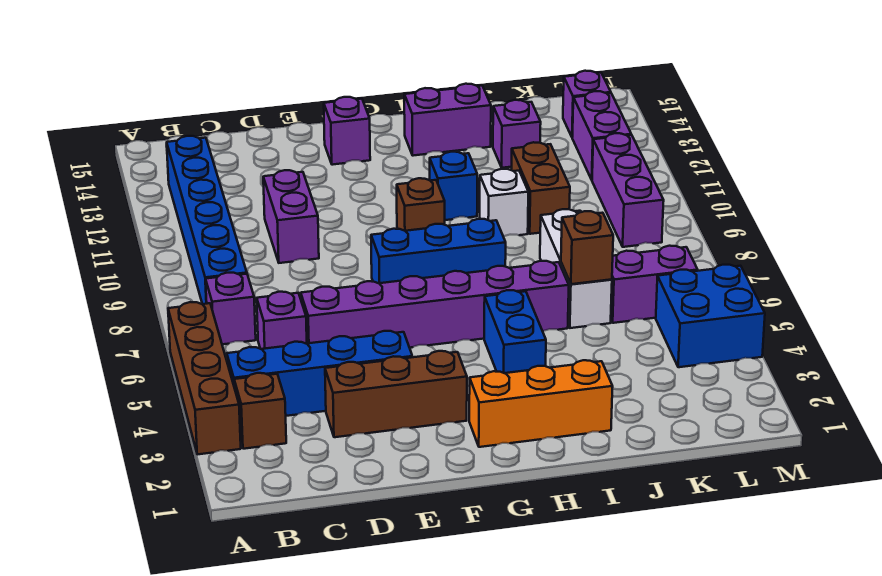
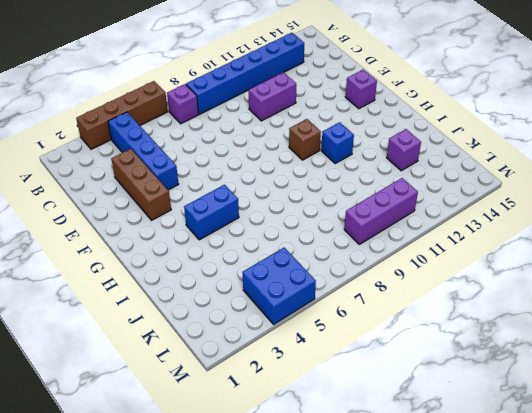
none -> brown 1x1 brick [234,373,286,449]
none -> purple 1x1 brick [257,292,307,349]
none -> purple 1x6 brick [301,261,569,348]

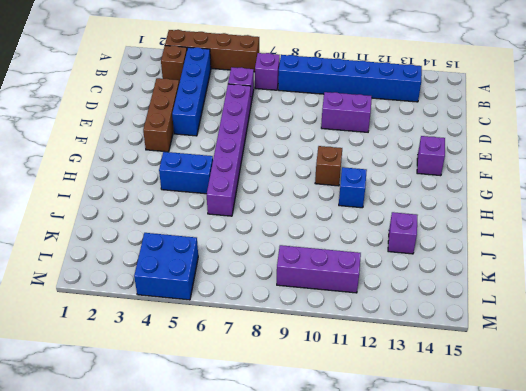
none -> blue 1x3 brick [371,219,506,283]
none -> orange 1x3 brick [469,360,613,447]
none -> purple 1x2 brick [404,84,491,156]

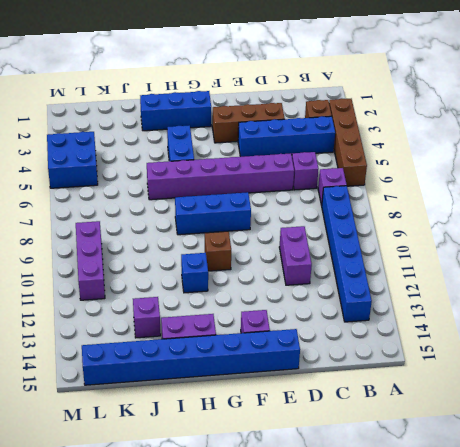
blue 1x8 brick [82,329,300,385] -> none
blue 1x3 brick [140,91,211,131] -> orange 1x3 brick [469,360,613,447]
none -> white 1x1 brick [480,169,528,237]
none -> white 1x3 brick [540,209,612,328]
none -> brown 1x2 brick [511,142,570,234]

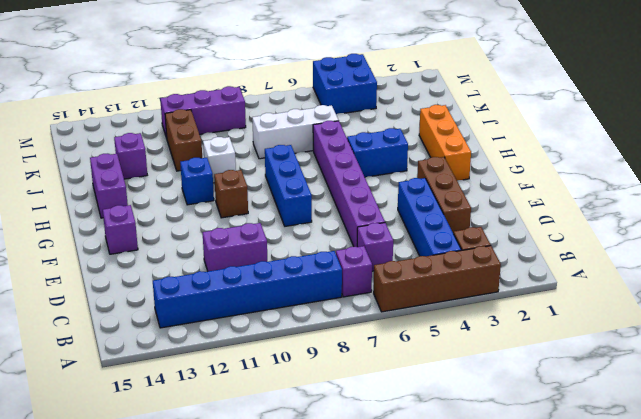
brown 1x2 brick [165,109,202,171] -> brown 1x2 brick turned to [511,142,570,234]
none -> purple 1x2 brick [611,246,698,323]
none -> purple 1x2 brick [572,91,631,180]
none -> purple 1x1 brick [563,71,611,137]

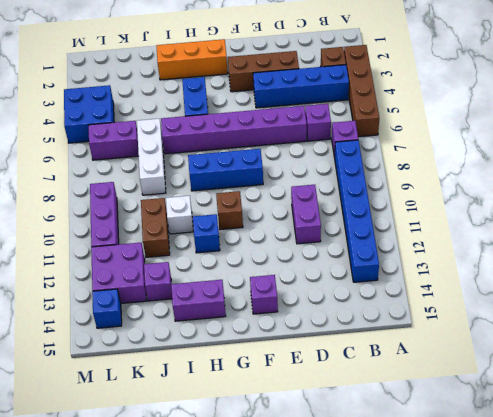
purple 2x2 brick [91,243,147,304] -> purple 1x2 brick [572,91,631,180]
blue 1x1 brick [92,289,122,328] -> purple 1x1 brick [563,71,611,137]
none -> brown 1x1 brick [561,211,613,284]

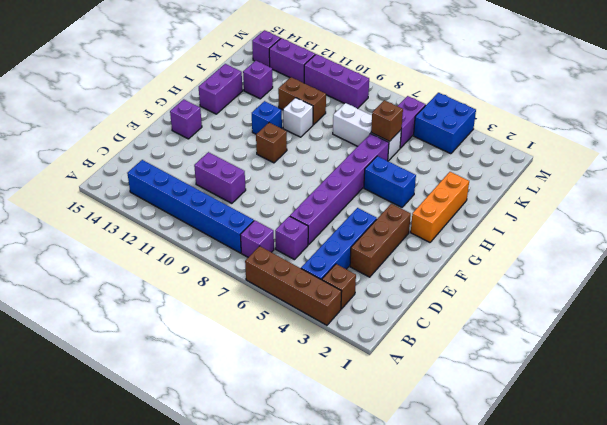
none -> blue 1x3 brick [371,219,506,283]

